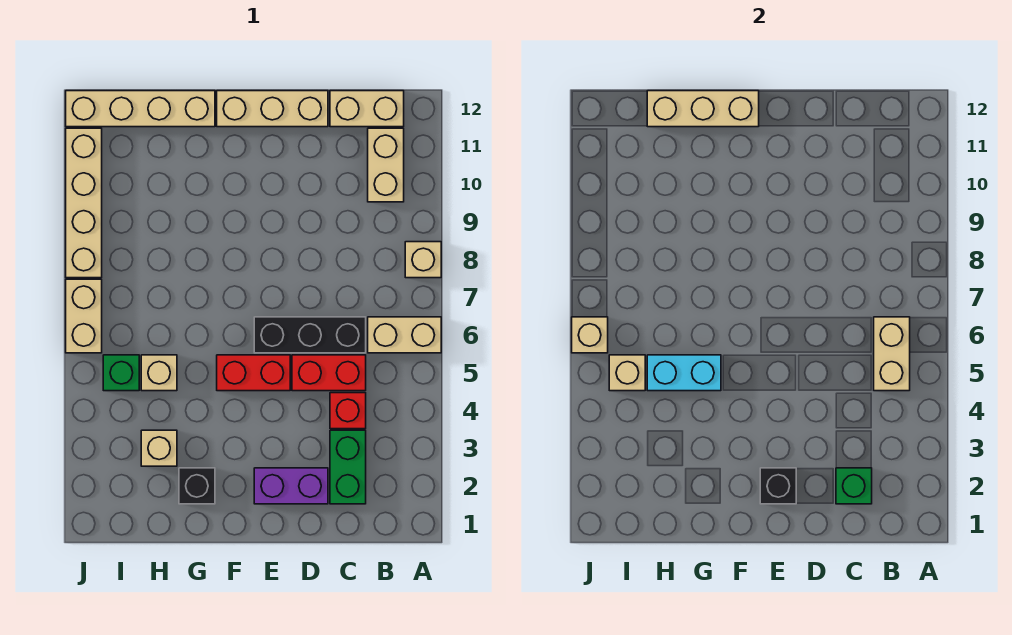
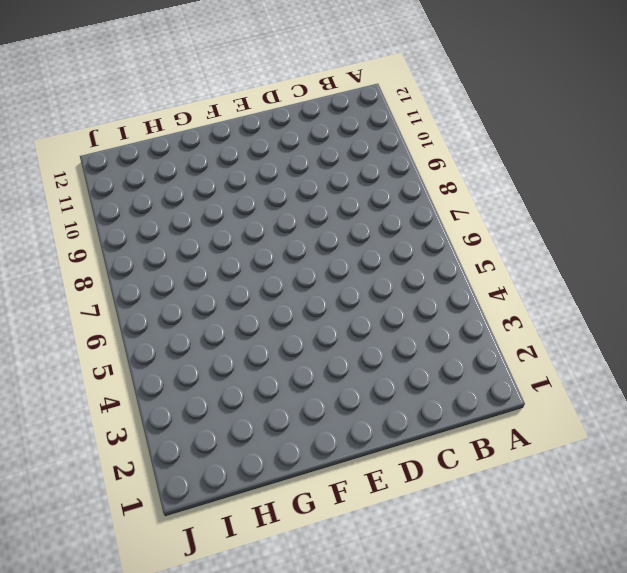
none -> tan 1x2 brick [368,317,441,353]
none -> tan 1x1 brick [405,242,441,278]
none -> tan 1x2 brick [368,128,404,202]

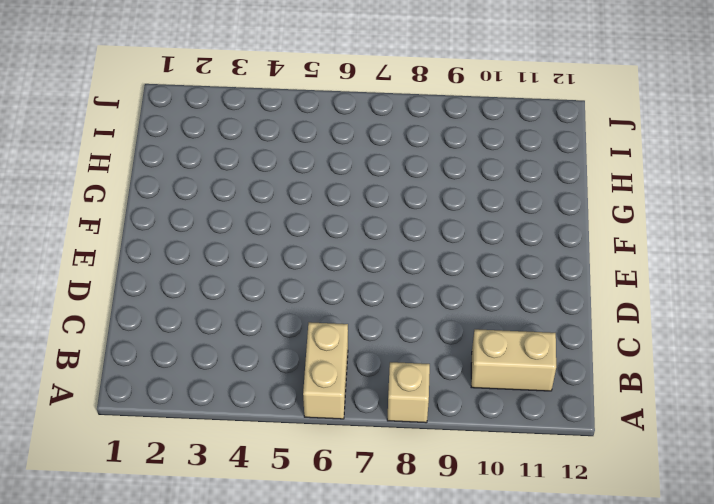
none -> tan 1x2 brick [330,91,404,127]
none -> green 1x2 brick [330,430,366,504]
none -> red 1x1 brick [330,393,366,429]

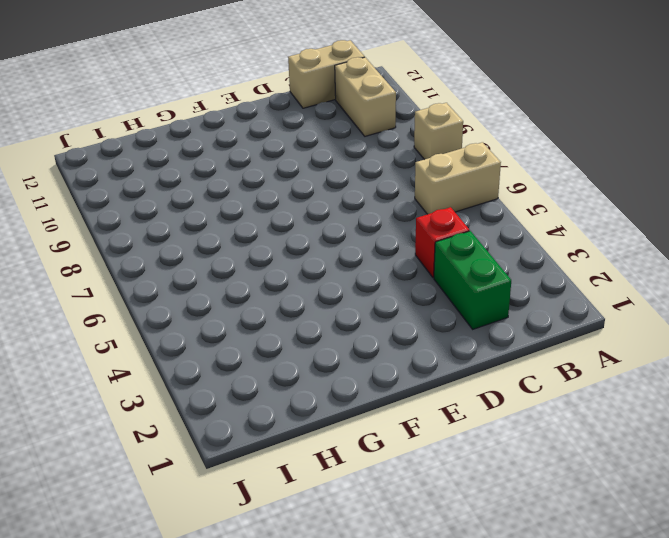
none -> red 1x2 brick [292,355,366,391]
none -> black 1x3 brick [254,317,366,353]
none -> purple 1x2 brick [254,468,328,504]

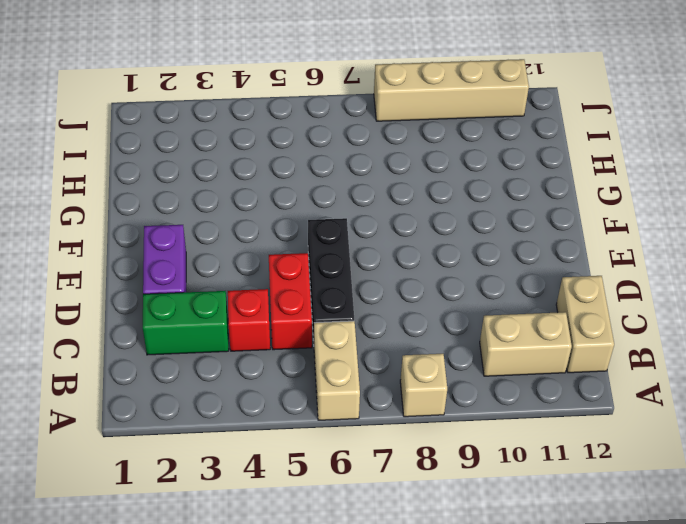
none -> tan 1x3 brick [217,91,328,127]
none -> red 1x2 brick [217,355,290,391]
none -> black 1x1 brick [179,468,215,504]

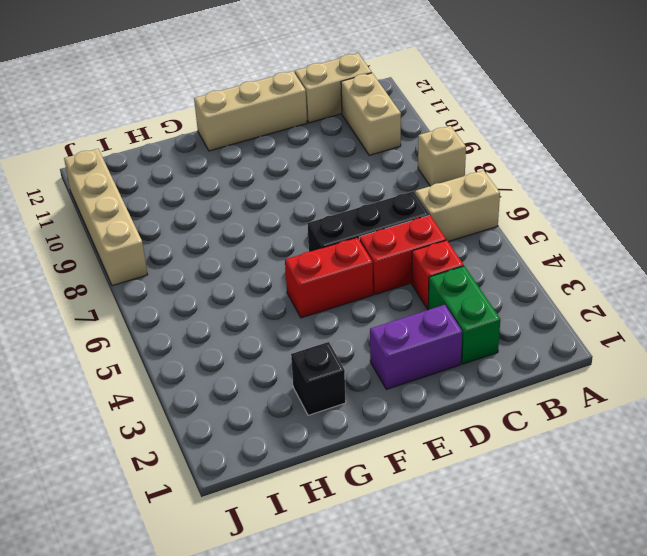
none -> tan 1x4 brick [66,91,215,127]
none -> tan 1x1 brick [141,430,177,466]
none -> tan 1x1 brick [141,355,177,391]

